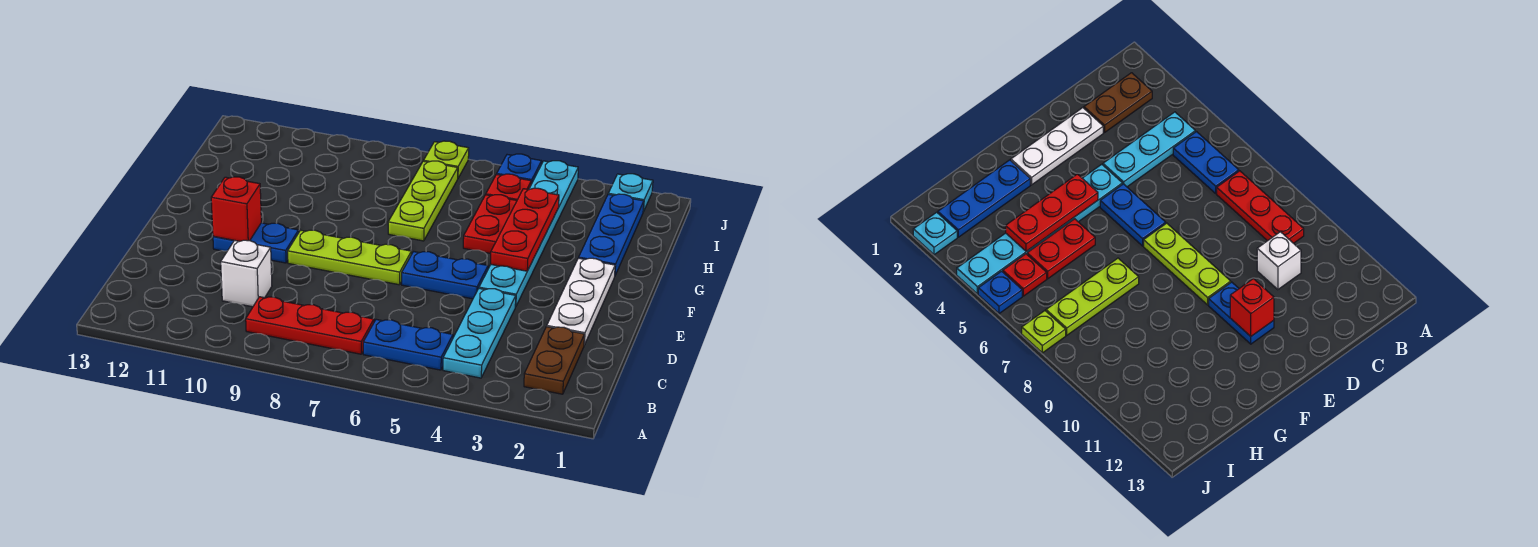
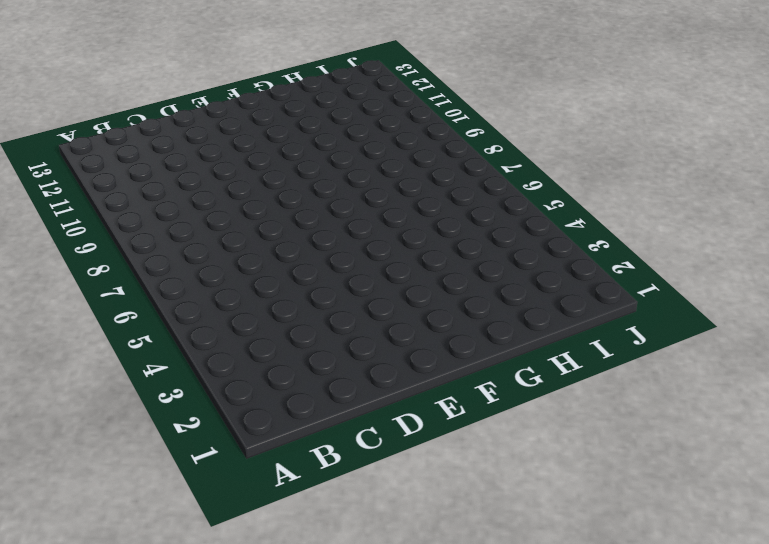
none -> brown 1x2 plate [524,327,584,394]
none -> cyan 1x3 plate [443,288,516,378]
none -> blue 1x2 plate [363,319,453,370]

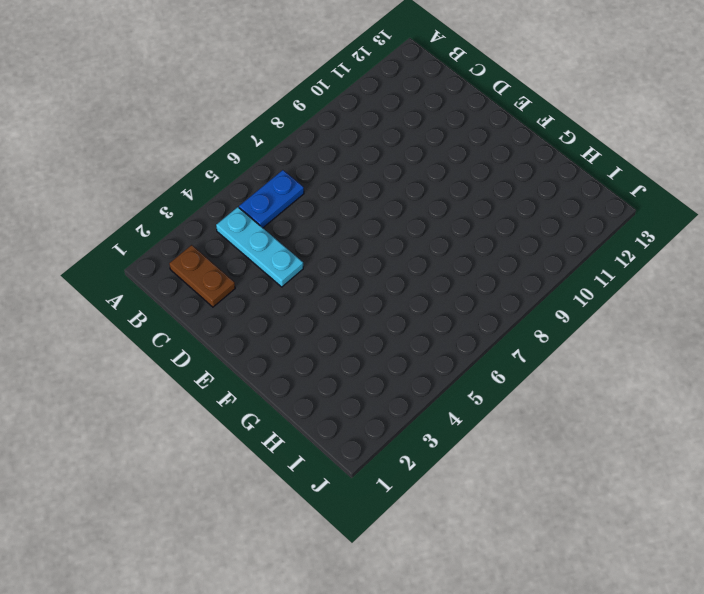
none -> red 1x3 plate [246,297,374,354]
none -> white 1x1 brick [221,240,272,307]
none -> white 1x3 plate [547,258,615,345]

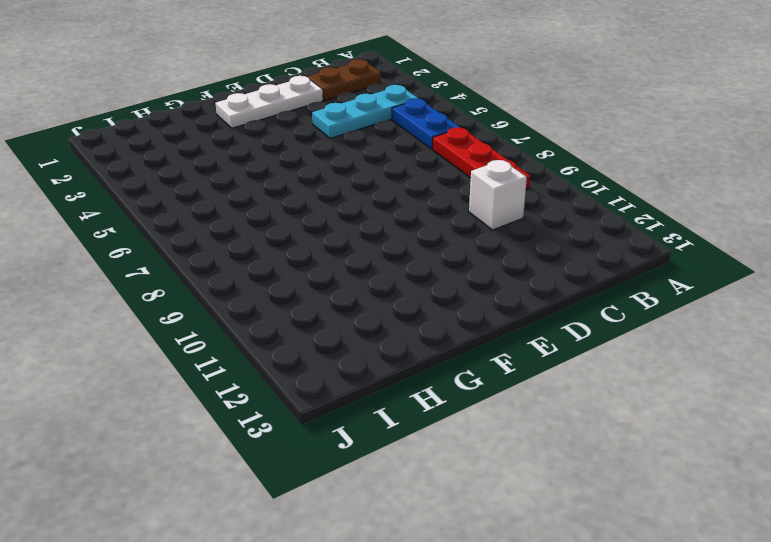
none -> cyan 1x6 plate [479,161,578,307]
none -> blue 1x2 plate [402,252,488,299]
none -> lime 1x3 plate [288,230,411,285]

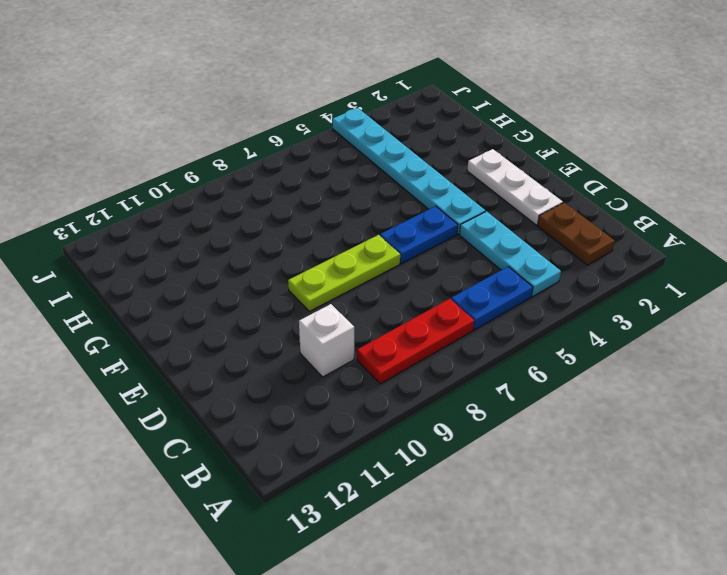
none -> blue 1x2 plate [213,223,299,263]
none -> blue 1x3 plate [579,194,644,275]
none -> red 1x2 plate [463,195,517,253]

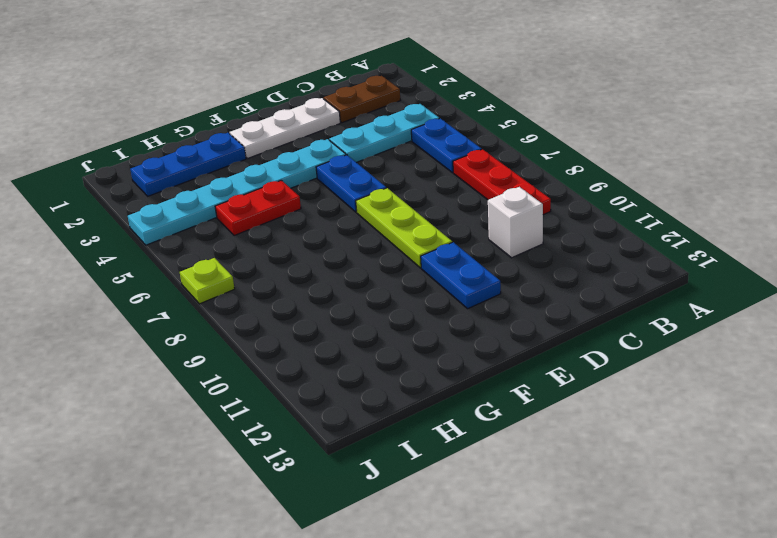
none -> lime 1x3 plate [388,161,458,241]
none -> red 1x1 plate [486,174,531,200]
none -> cyan 1x1 plate [608,174,653,212]

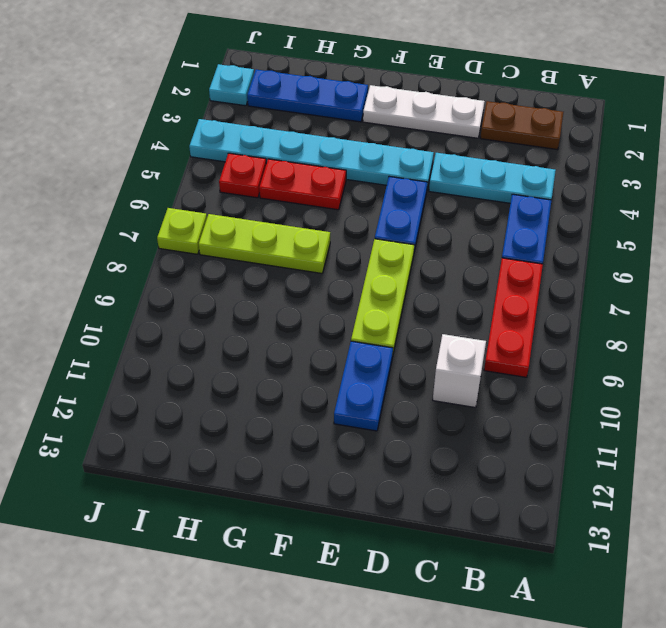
none -> blue 1x1 plate [497,154,542,184]
none -> red 1x1 brick [211,177,261,241]
none -> red 1x3 plate [491,188,559,271]

